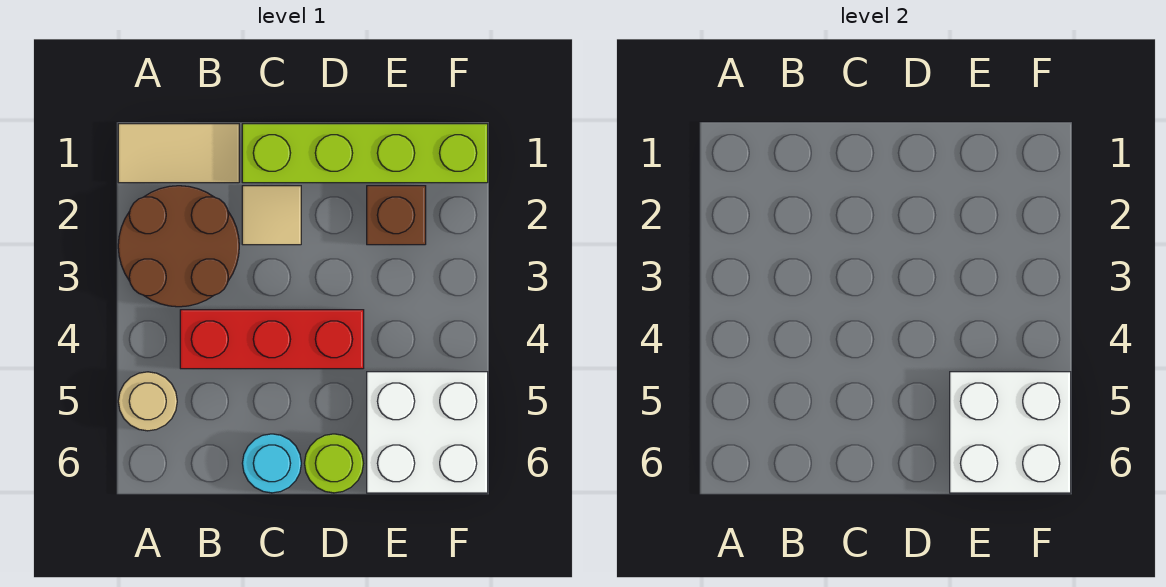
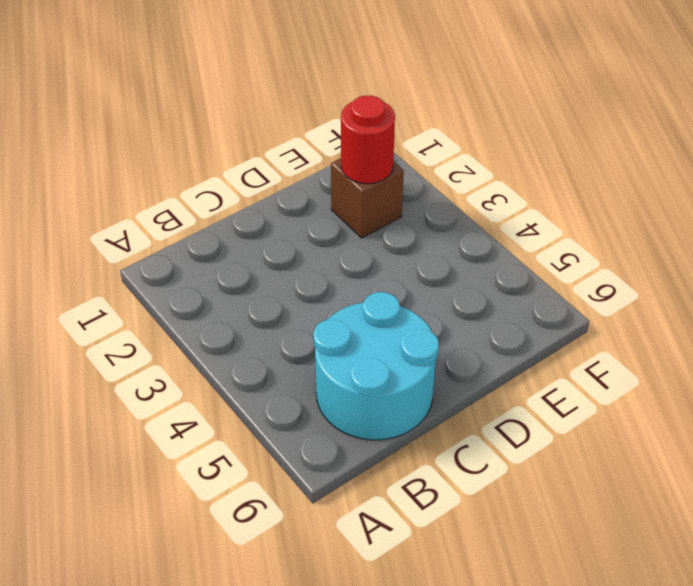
cyan 2x2 round brick [313,292,439,440] -> cyan 1x1 round brick [242,434,301,493]
red 1x1 round brick [341,96,395,184] -> none
none -> tan 1x2 tile [118,124,239,183]
none -> brown 2x2 round brick [118,186,239,307]

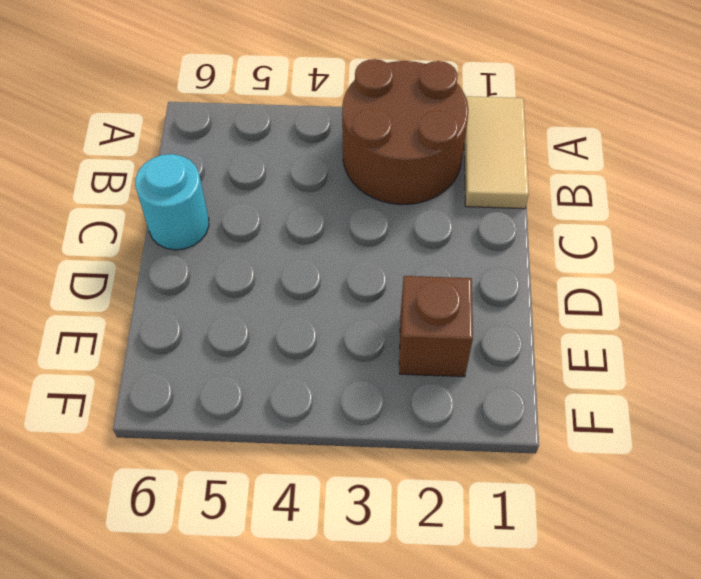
none -> tan 1x1 round brick [118,372,177,431]
none -> red 1x3 brick [180,310,364,369]

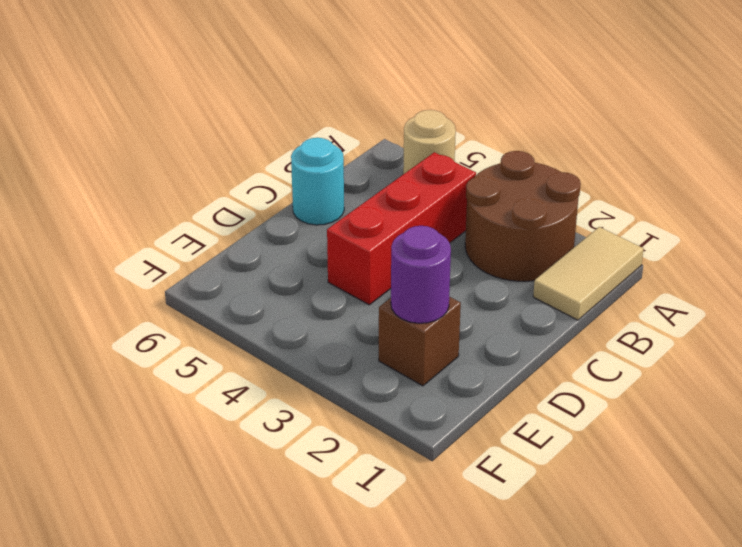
purple 1x1 round brick [391,226,451,323] -> none
none -> lime 1x4 brick [242,124,488,183]
none -> tan 1x1 tile [242,186,301,245]

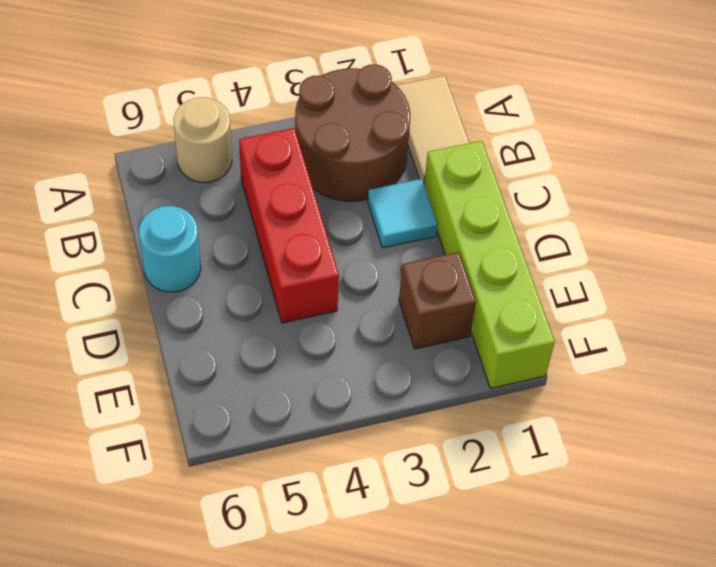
cyan 1x1 tile [368,179,438,248] -> tan 1x1 tile [242,186,301,245]
none -> lime 1x1 round brick [304,434,363,493]
none -> white 2x2 brick [367,372,488,493]

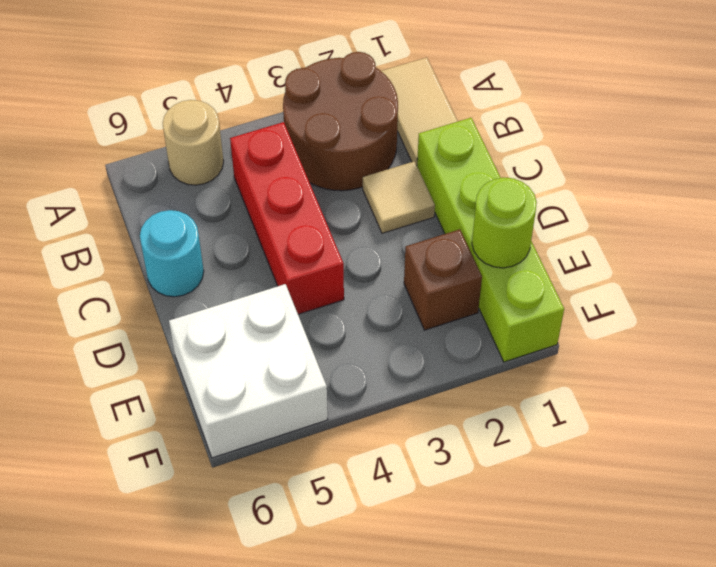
lime 1x1 round brick [472,178,537,268] -> lime 1x1 round brick moved to [304,434,363,493]
none -> white 2x2 brick [950,372,1071,493]

